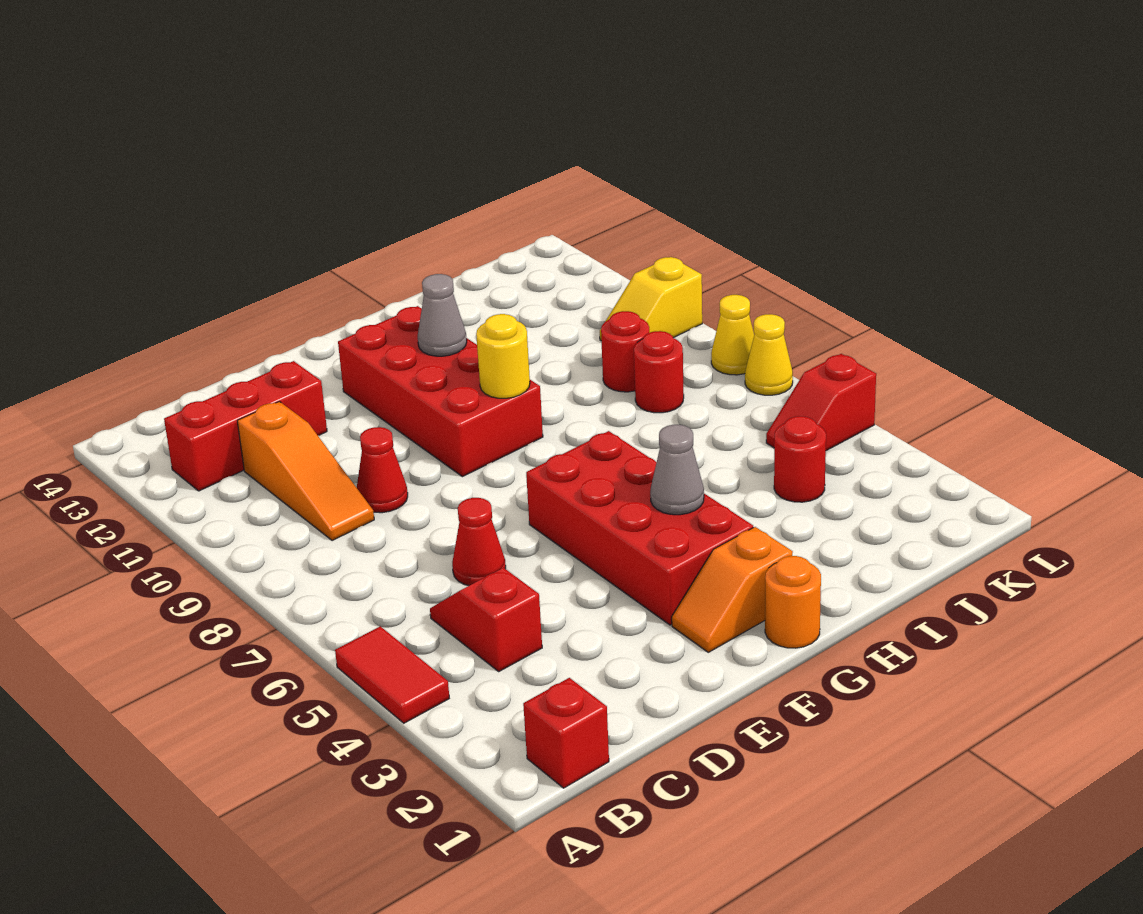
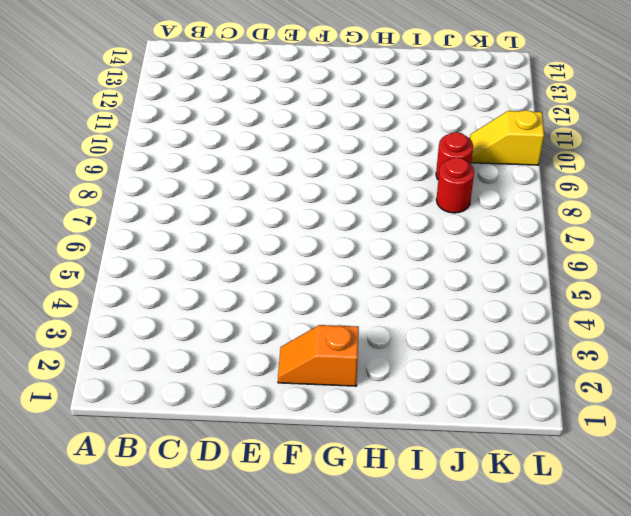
none -> red 1x2 tile [335,626,449,723]
none -> red 1x1 brick [523,678,609,788]
none -> red 1x3 brick [164,361,327,491]

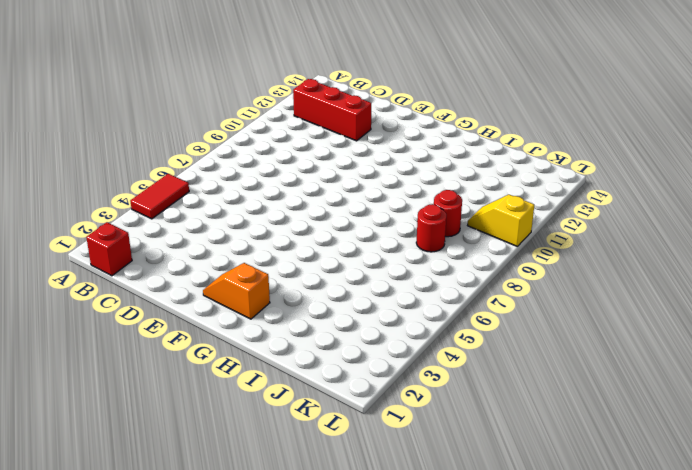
none -> red 1x2 slope [430,568,542,671]
none -> orange 1x3 slope [237,401,374,541]
none -> red 1x1 cone [452,498,506,586]

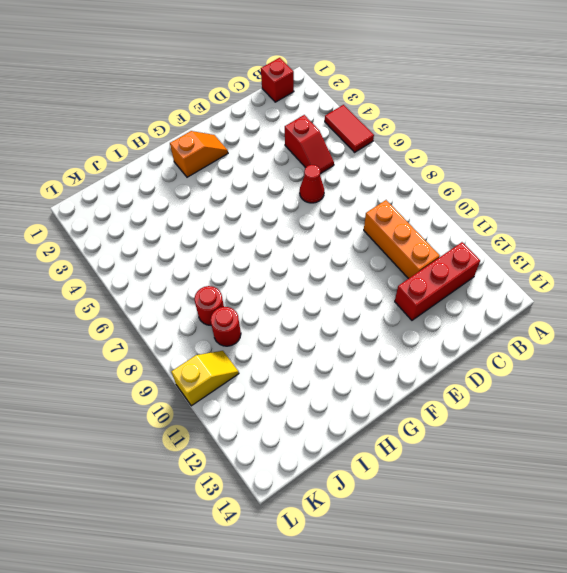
orange 1x3 brick [364,200,440,279] -> orange 1x3 slope [237,401,374,541]
none -> red 1x1 cone [357,427,408,513]
none -> red 2x4 brick [526,431,753,625]
none -> red 2x4 brick [338,306,543,477]

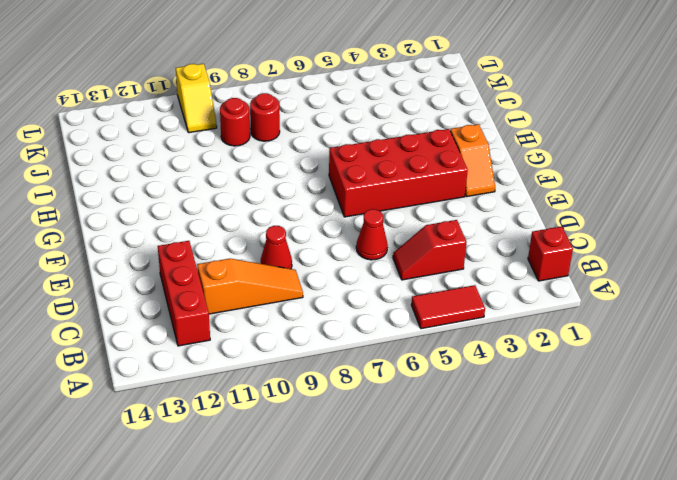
none -> red 2x4 brick [338,306,543,477]
none -> orange 1x1 round brick [765,556,821,648]
none -> red 1x1 round brick [774,416,826,502]

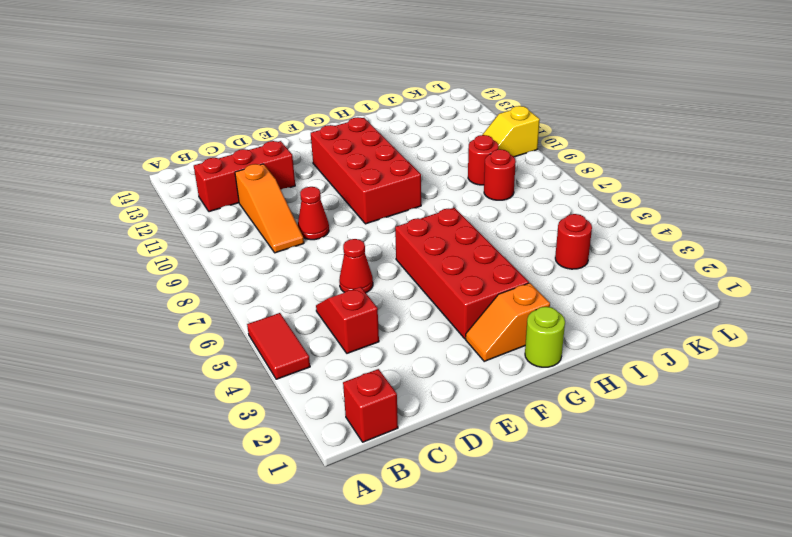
lime 1x1 round brick [525,307,565,367] -> orange 1x1 round brick [765,556,821,648]
none -> red 1x2 slope [766,354,876,451]
none -> yellow 1x1 cone [745,314,793,395]
none -> yellow 1x1 cone [711,295,754,375]

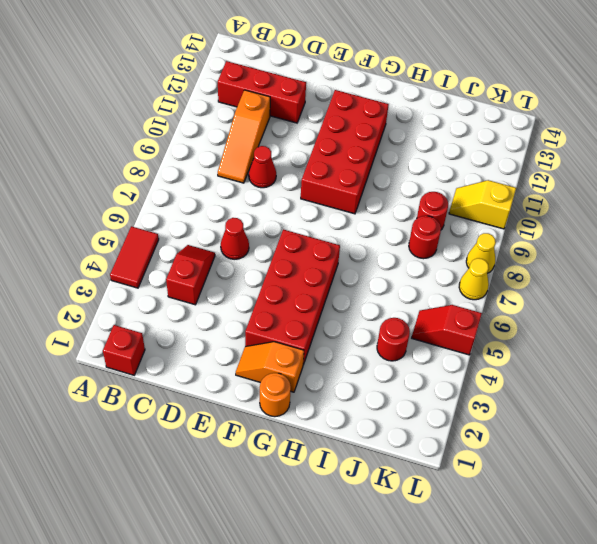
none -> grey 1x1 cone [650,425,704,515]
none -> yellow 1x1 round brick [476,314,530,398]
none -> grey 1x1 cone [418,274,467,356]

